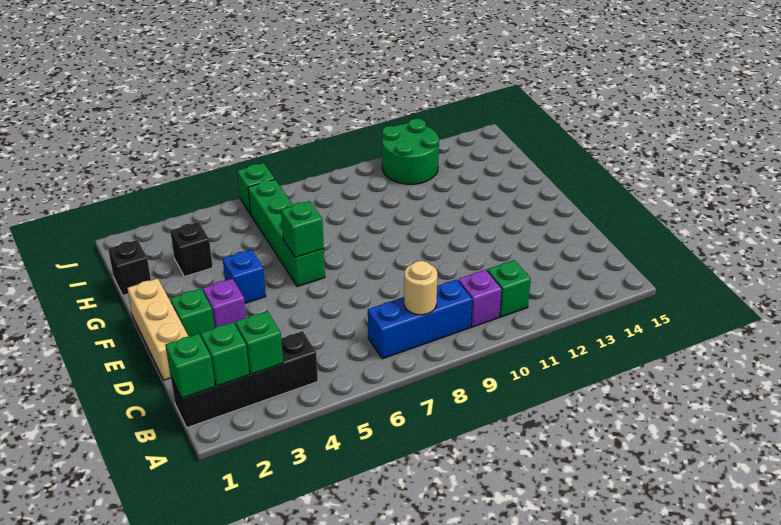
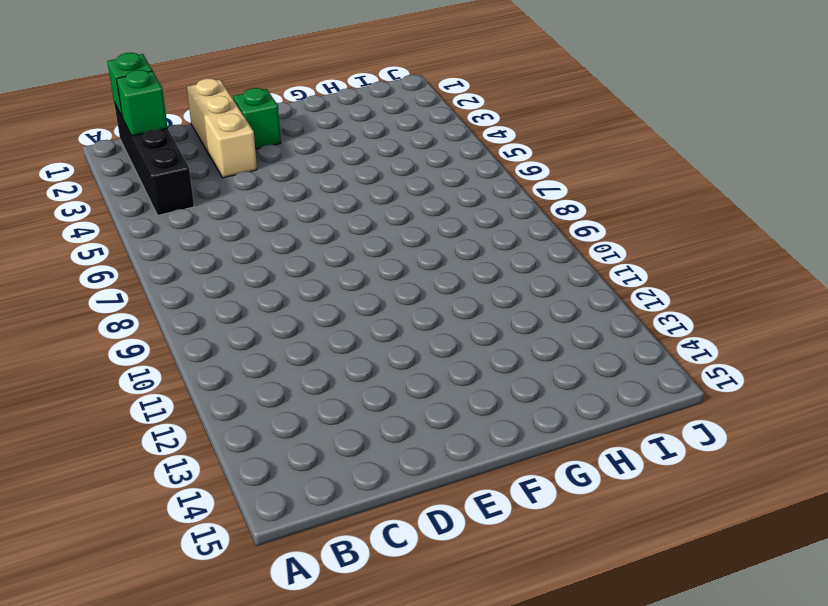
tan 1x3 brick [187,78,257,178] -> tan 1x3 brick turned to [127,278,189,380]
none -> blue 1x3 brick [368,279,472,359]
none -> purple 1x1 brick [458,270,502,327]
none -> green 1x1 brick [487,260,531,317]

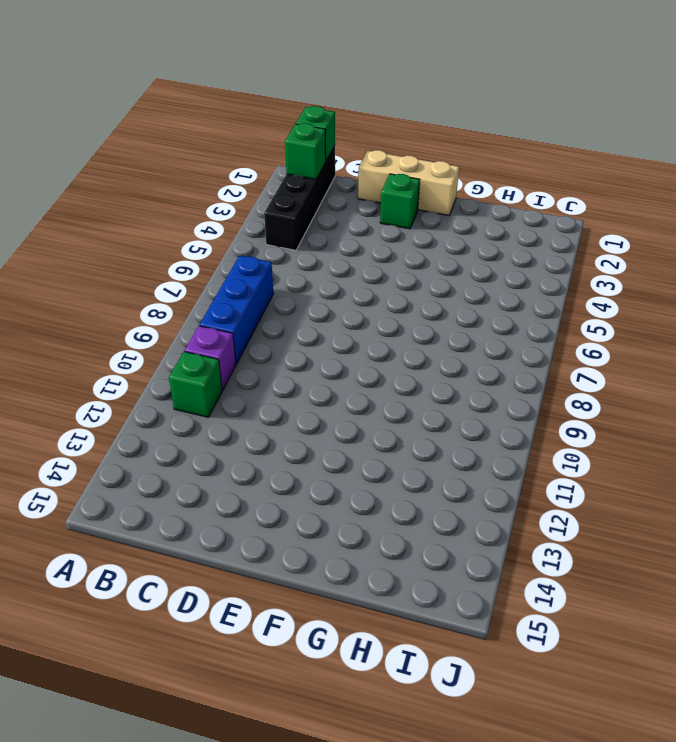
none -> purple 1x1 brick [203,279,246,328]
none -> blue 1x1 brick [223,250,266,303]
none -> green 1x4 brick [248,179,325,287]

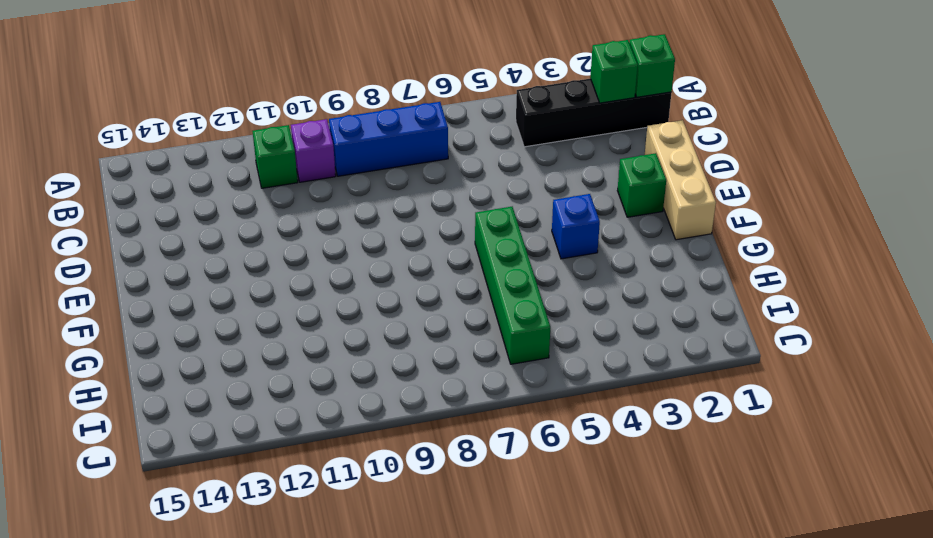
none -> purple 1x1 brick [203,279,246,328]
none -> black 1x1 brick [108,240,151,295]
none -> black 1x1 brick [170,222,213,277]

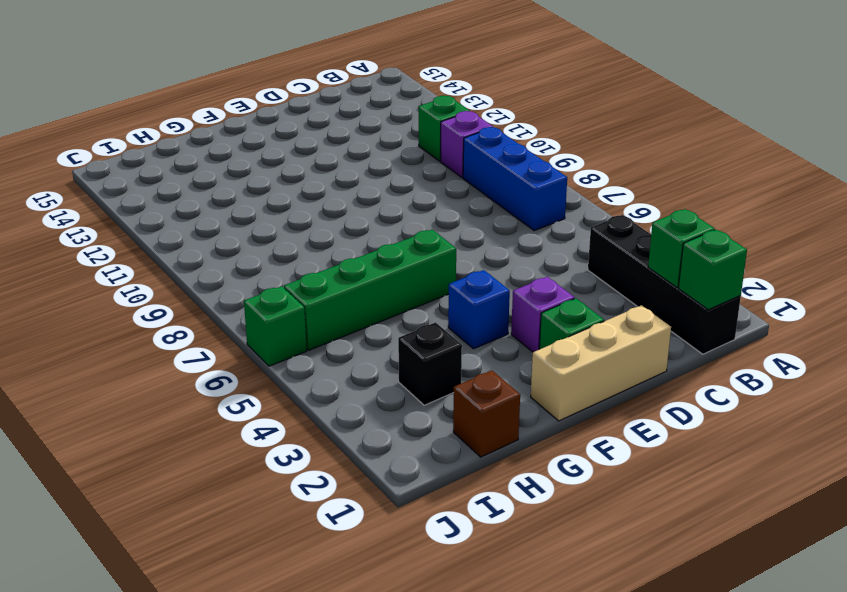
brown 1x1 brick [453,370,520,457] -> black 1x1 brick [108,240,151,295]
none -> green 2x2 round brick [382,118,439,184]
none -> green 1x1 brick [235,311,283,374]
none -> tan 1x1 round brick [404,261,437,315]

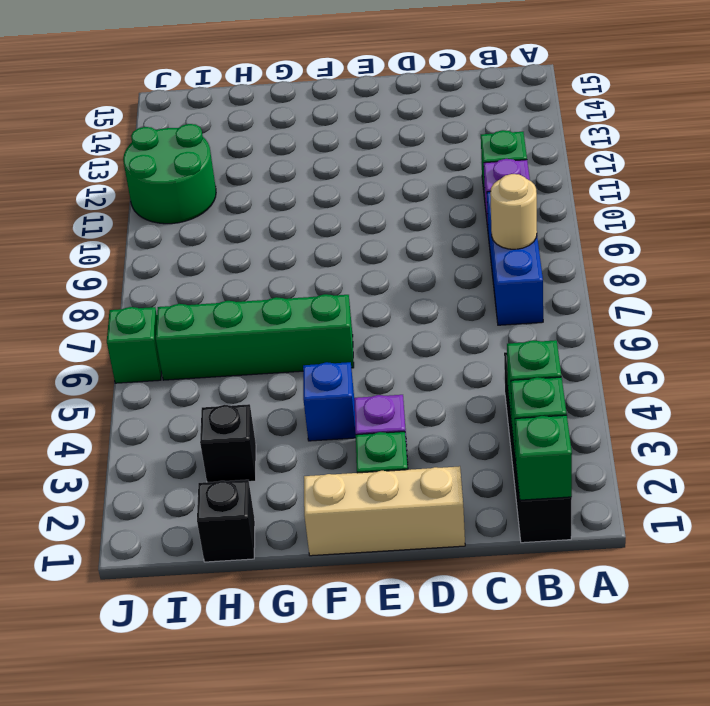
none -> green 1x1 brick [281,201,324,257]

